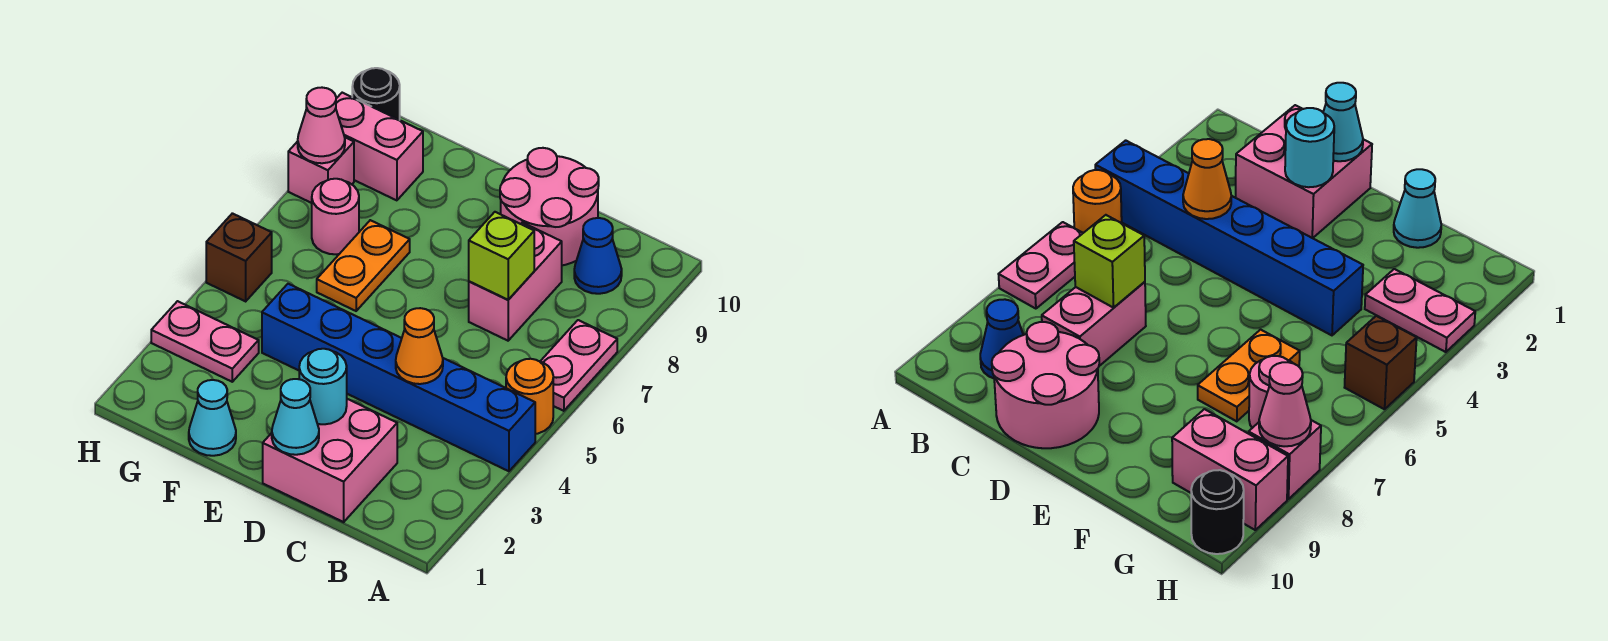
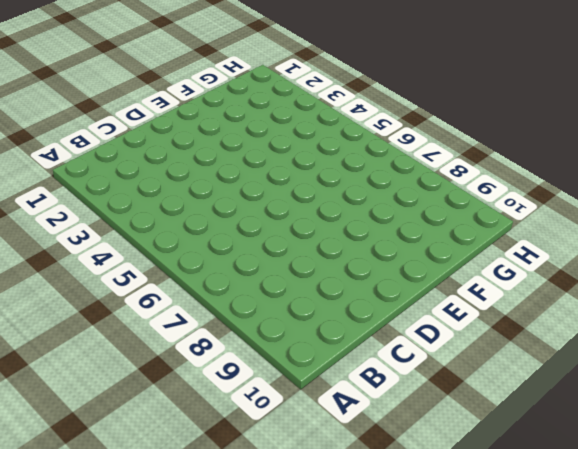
none -> blue 1x6 brick [262,284,535,471]
none -> orange 1x1 round brick [506,359,553,434]
none -> pink 1x2 plate [540,320,617,411]

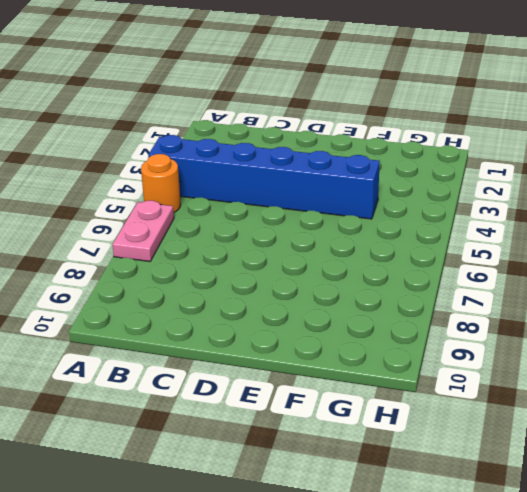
none -> blue 1x1 cone [574,218,622,294]
none -> pink 2x2 brick [263,399,397,522]
none -> pink 1x2 brick [469,223,562,341]

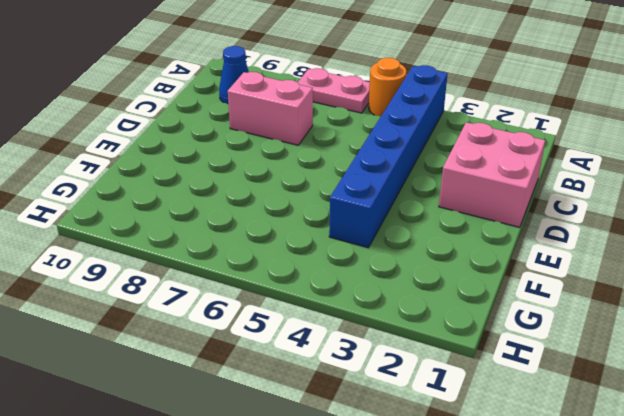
none -> pink 2x2 round brick [500,148,599,265]
none -> cyan 1x1 cone [189,380,236,456]
none -> orange 1x2 plate [317,220,410,311]

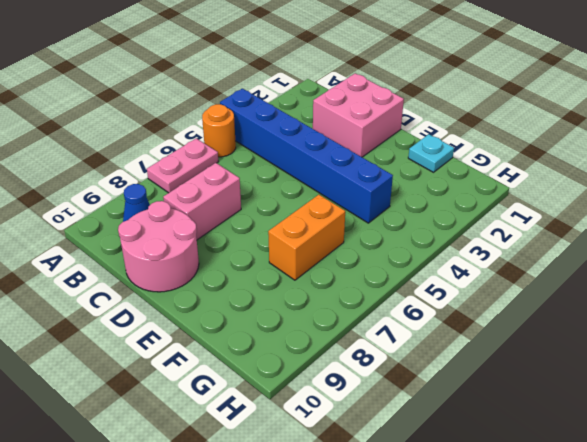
cyan 1x1 plate [408,134,454,172] -> cyan 1x1 cone [189,380,236,456]
orange 1x2 brick [268,195,345,280] -> orange 1x2 plate [317,220,410,311]
none -> pink 1x2 plate [151,301,259,382]
none -> pink 1x1 round brick [312,179,359,254]
none -> pink 1x2 brick [336,93,423,200]

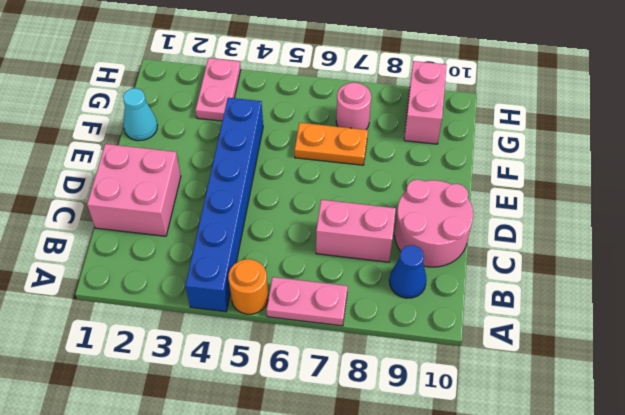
none -> brown 1x1 brick [206,213,272,301]
none -> pink 1x1 brick [288,137,354,203]
none -> black 1x1 round brick [352,68,400,120]

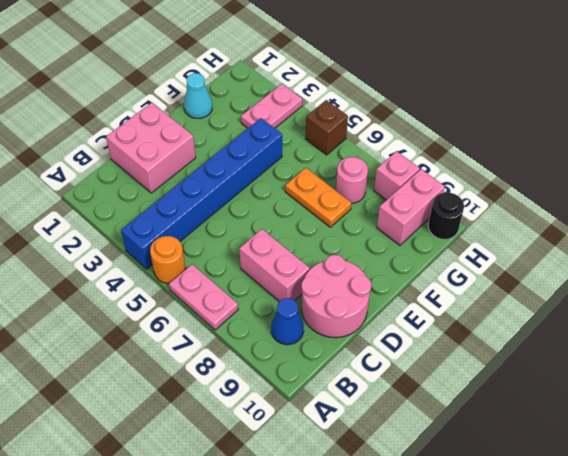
none -> orange 1x1 cone [396,308,443,384]
none -> lime 1x1 brick [469,212,534,300]
none -> cyan 1x1 cone [272,379,319,455]

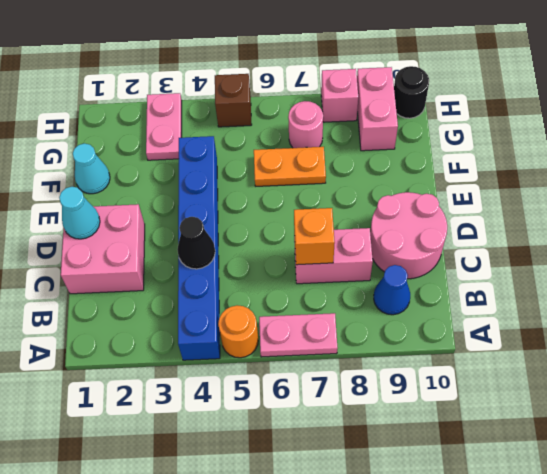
black 1x1 cone [177,217,215,269] -> orange 1x1 cone [396,308,443,384]
orange 1x1 brick [294,208,335,265] -> lime 1x1 brick [469,212,534,300]
none -> cyan 1x1 round brick [299,349,347,424]
none -> pink 1x1 cone [298,88,345,163]

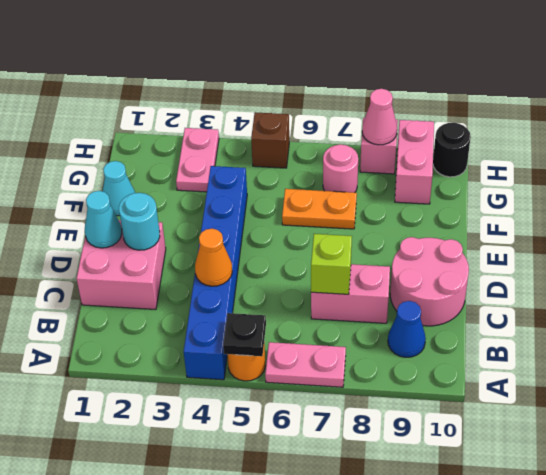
black 1x1 plate [223,313,266,356] -> none

